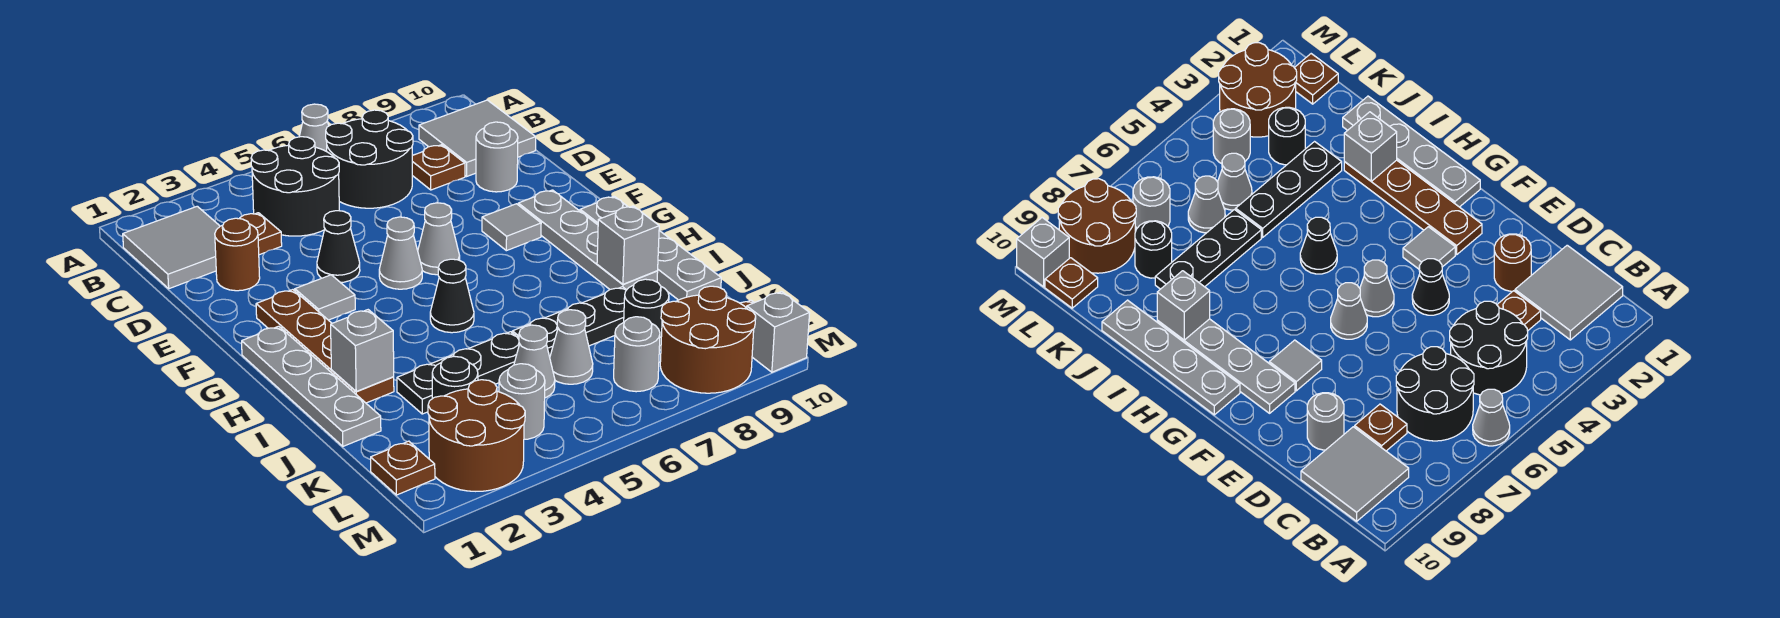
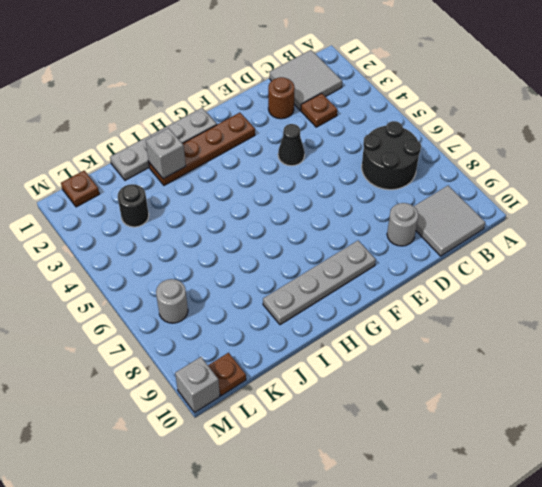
none -> grey 1x1 cone [299,104,329,151]
none -> black 2x2 round brick [251,137,339,236]
none -> brown 1x1 plate [412,145,465,190]
none -> grey 1x1 tile [295,275,355,320]

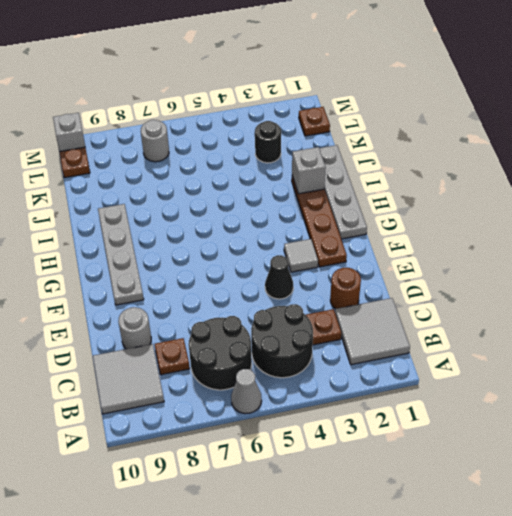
none -> grey 1x1 cone [379,217,422,289]
none -> grey 1x1 cone [418,203,460,275]
none -> grey 1x1 tile [482,204,541,251]
none -> grey 1x4 plate [580,196,721,300]

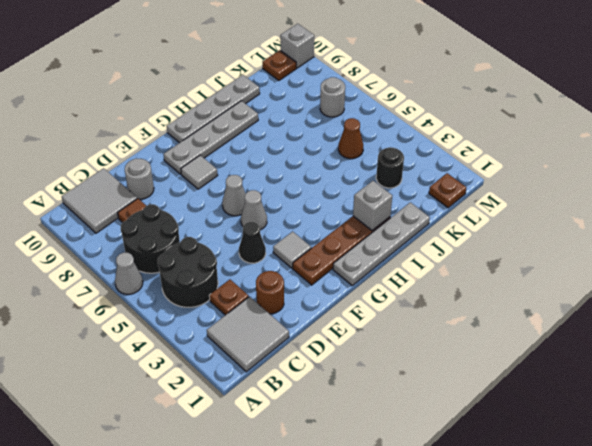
brown 1x1 cone [338,118,363,159] -> grey 1x1 cone [514,325,555,398]
none -> black 1x1 cone [430,259,474,333]
none -> black 1x3 plate [397,332,519,414]
none -> black 1x3 plate [512,287,626,357]
none -> grey 1x1 cone [550,310,593,384]

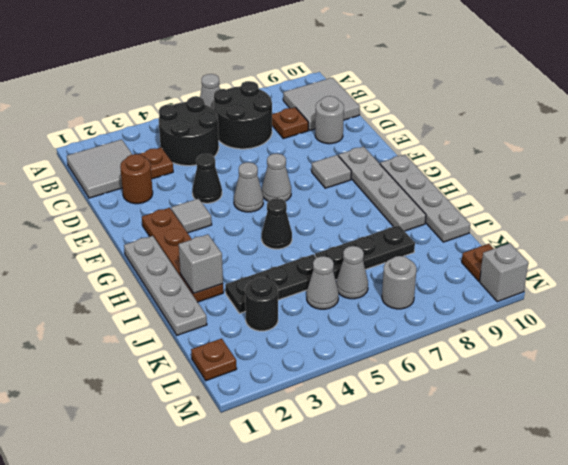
none -> black 1x1 round brick [624,279,669,350]
none -> brown 2x2 round brick [428,380,525,491]
none -> grey 1x1 round brick [499,364,545,439]
none -> brown 2x2 round brick [660,286,756,393]

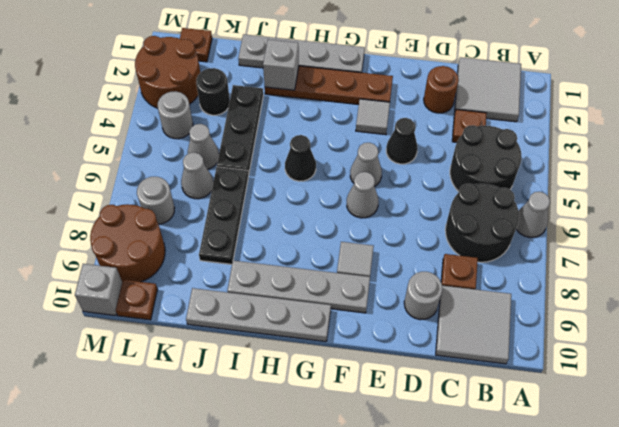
none -> black 1x1 round brick [624,279,669,350]
none -> grey 1x1 brick [597,206,659,284]

